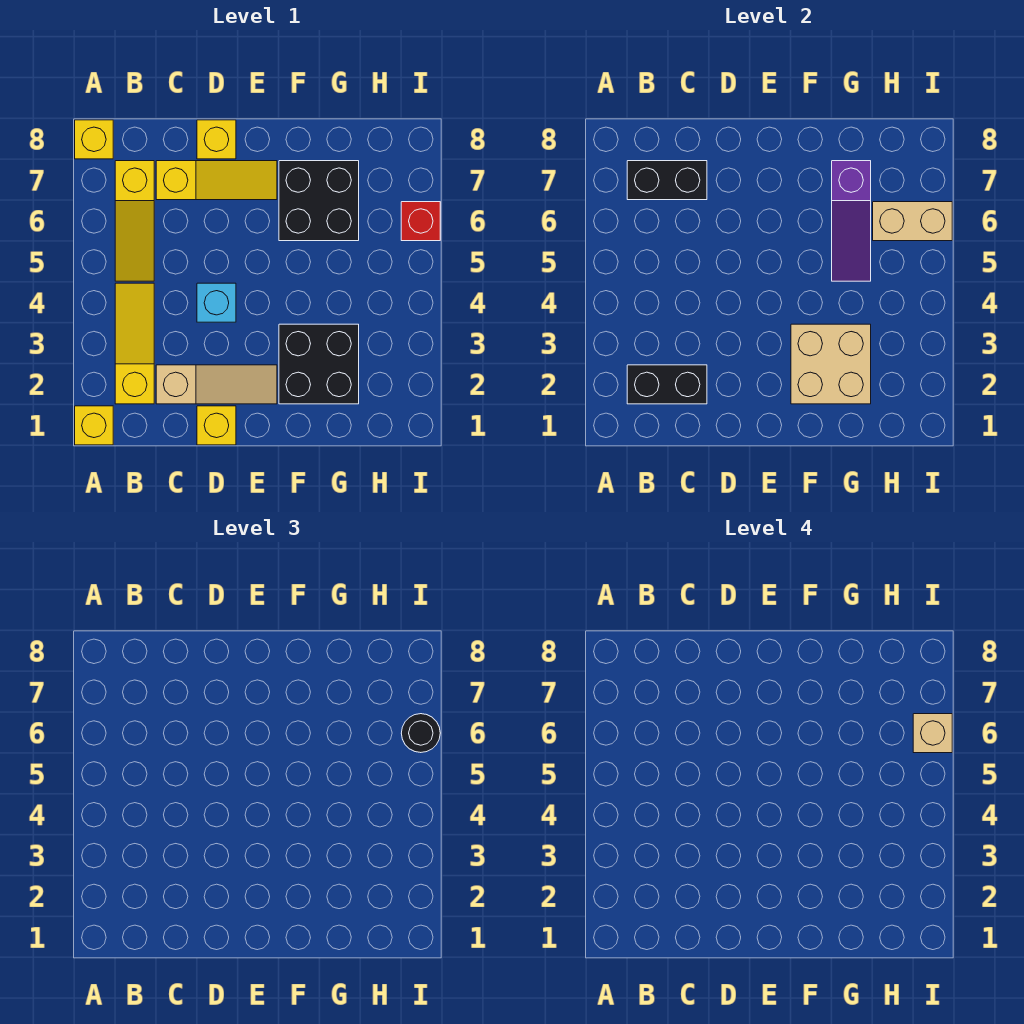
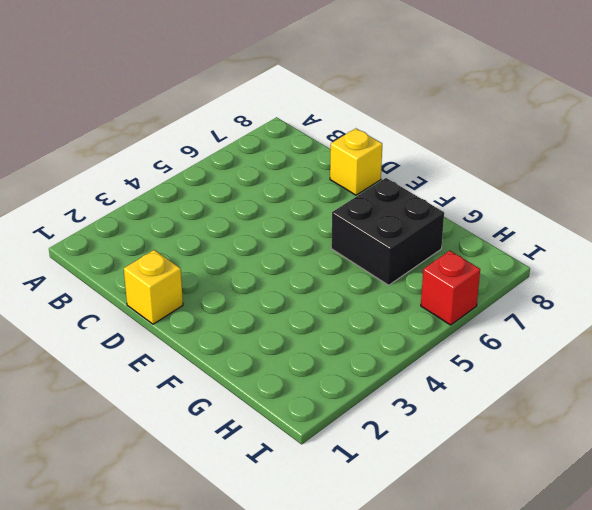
none -> yellow 1x1 brick [75,406,113,445]
none -> yellow 1x1 brick [75,120,113,159]
none -> yellow 1x3 slope [115,283,154,404]

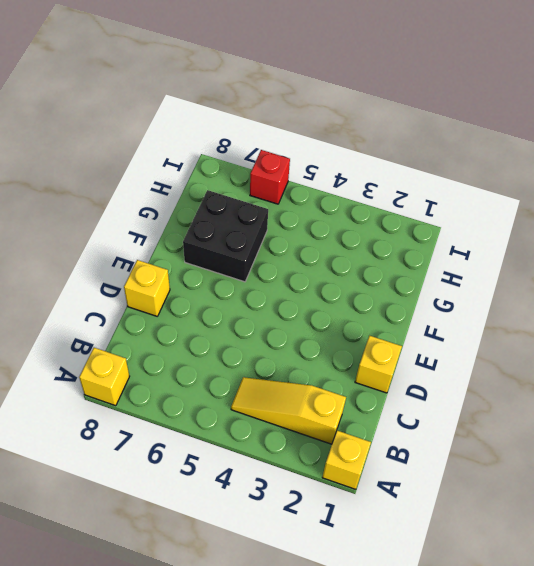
none -> yellow 1x3 slope [115,161,154,281]
none -> tan 1x3 slope [156,365,277,404]
none -> yellow 1x3 slope [156,161,277,200]

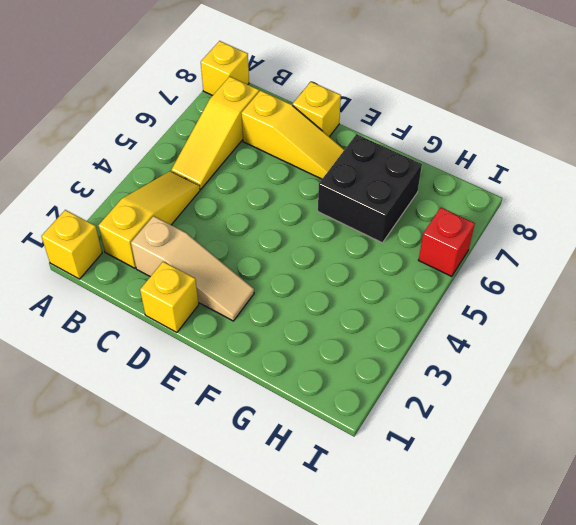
none -> cyan 1x1 brick [197,283,236,322]
none -> black 2x2 brick [279,324,359,404]
none -> black 1x2 brick [627,365,707,404]

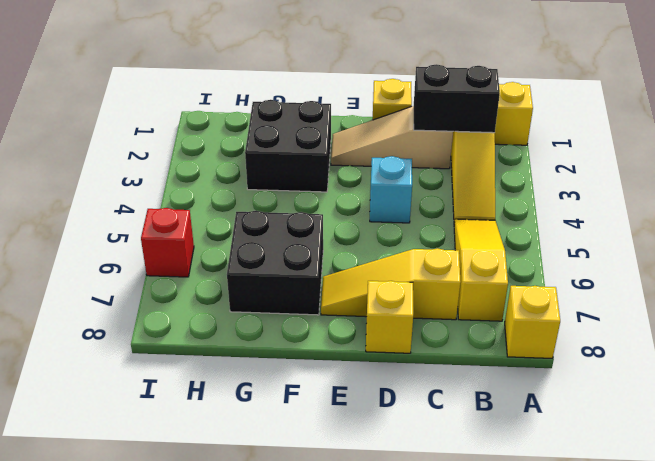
none -> black 1x2 brick [627,161,707,200]
none -> tan 2x2 brick [791,324,871,404]
none -> purple 1x3 slope [832,161,871,281]

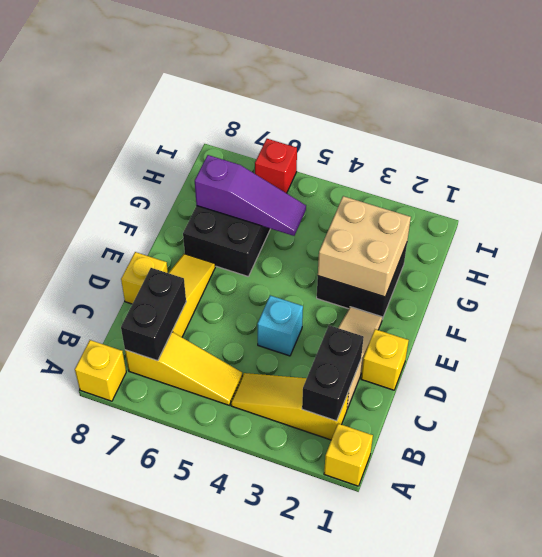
none -> tan 1x2 brick [873,202,952,241]
none -> black 1x1 round brick [401,714,440,753]
none -> tan 1x1 brick [913,714,952,753]

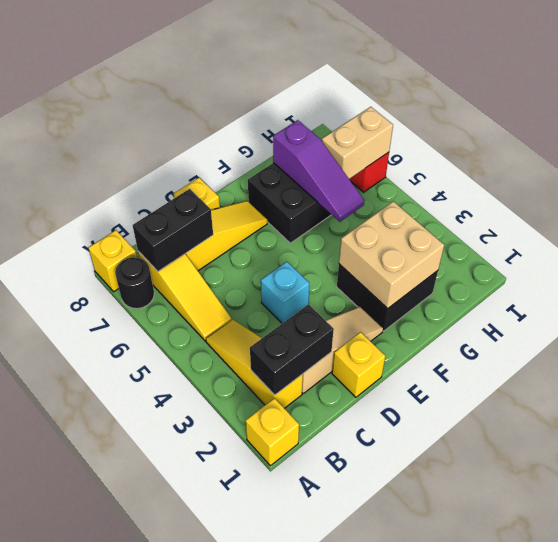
black 1x1 round brick [115,257,154,309] -> black 1x1 round brick moved to [401,714,440,753]
none -> tan 1x1 brick [913,714,952,753]

